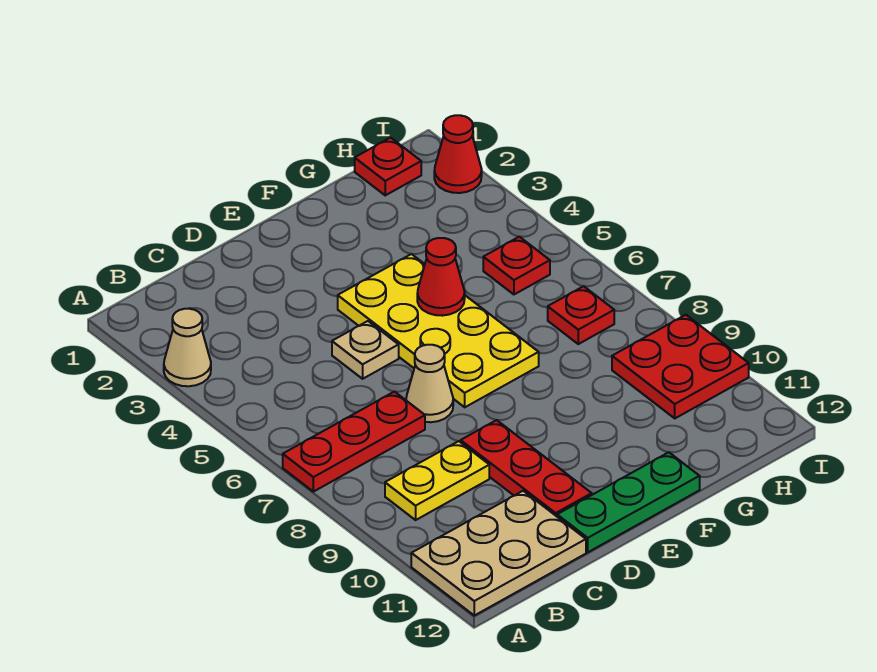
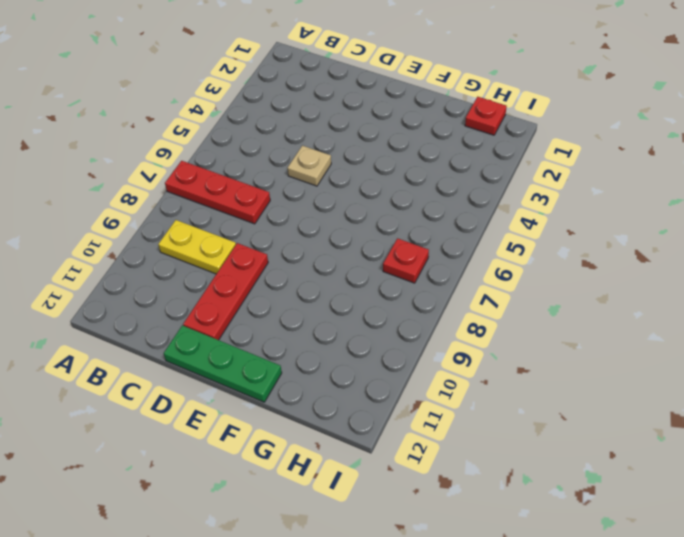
none -> tan 1x1 cone [164,309,211,386]
none -> tan 2x3 plate [411,491,586,615]
none -> tan 1x1 cone [406,345,453,422]

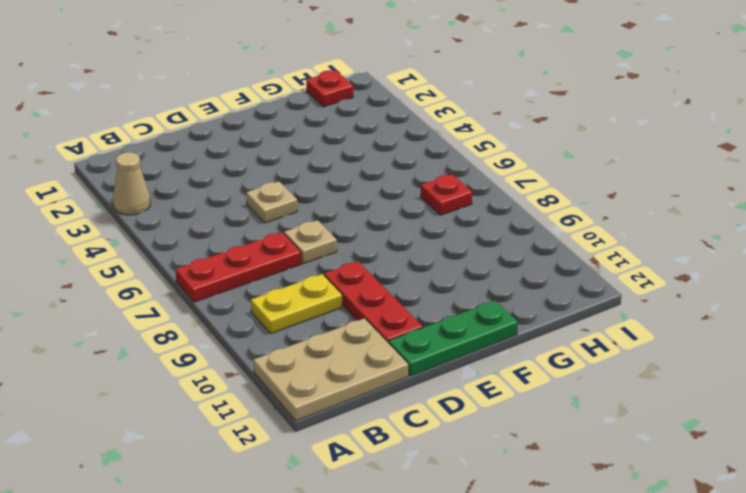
tan 1x1 plate [284,220,337,264] -> tan 1x1 cone [406,345,453,422]
none -> yellow 2x4 plate [338,254,539,407]
none -> red 1x1 plate [483,237,550,294]
none -> red 2x2 plate [612,315,749,418]

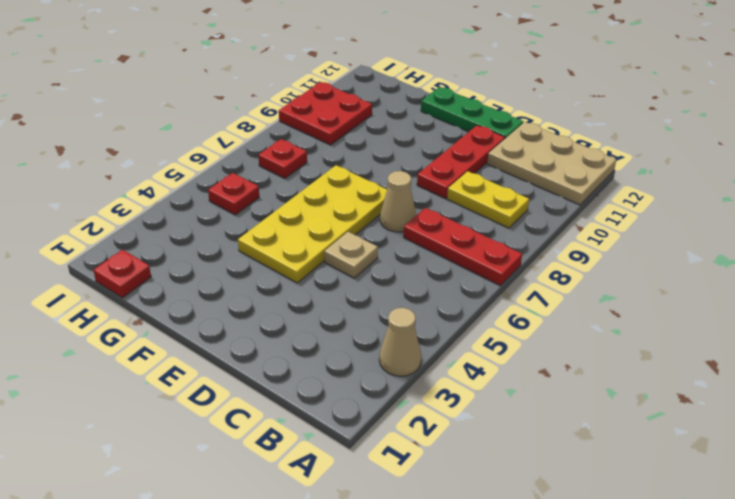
none -> red 1x1 cone [434,115,482,193]
none -> red 1x1 cone [417,238,465,316]

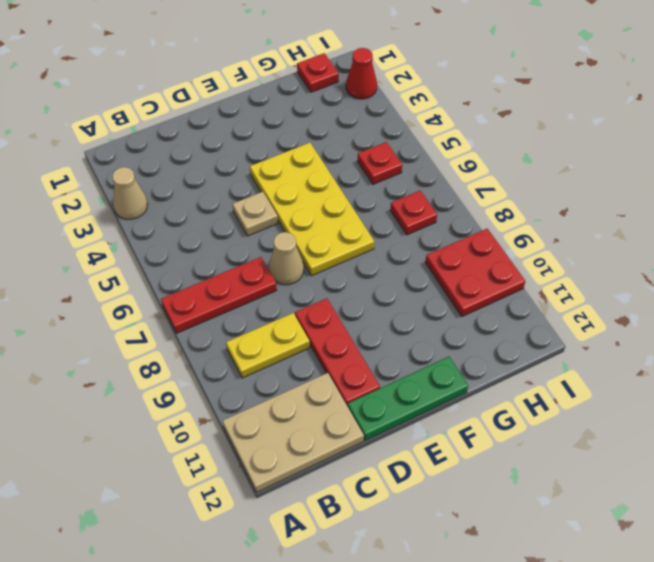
none -> red 1x1 cone [417,238,465,316]

